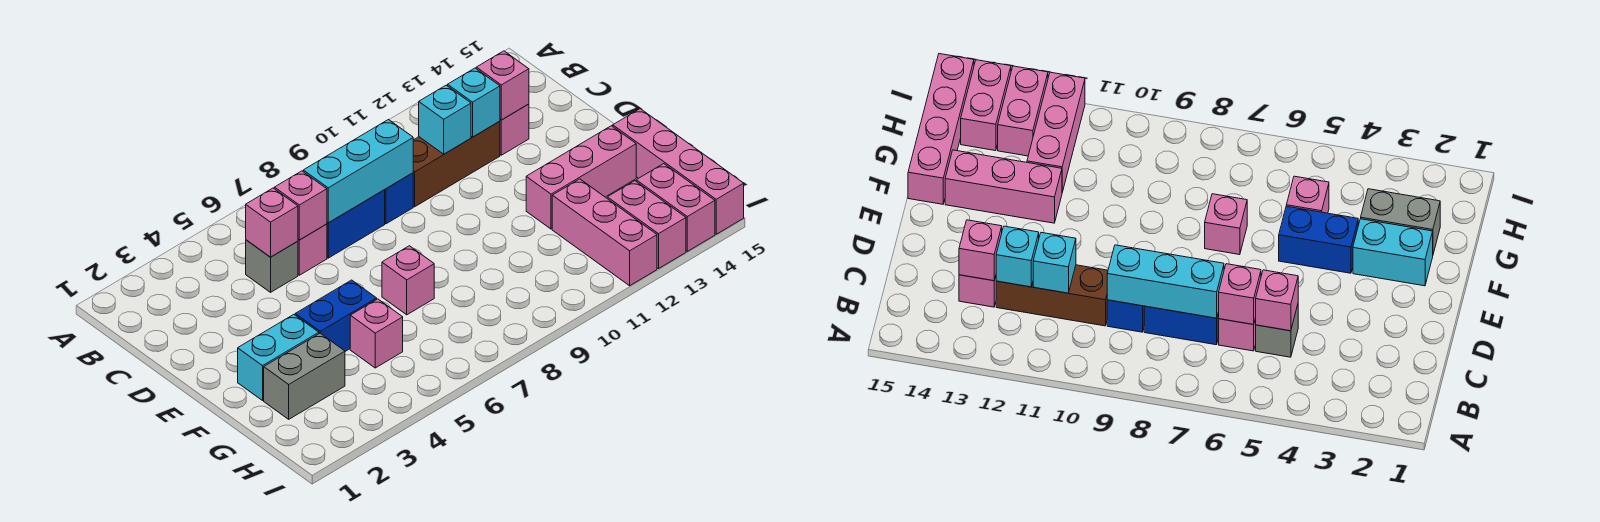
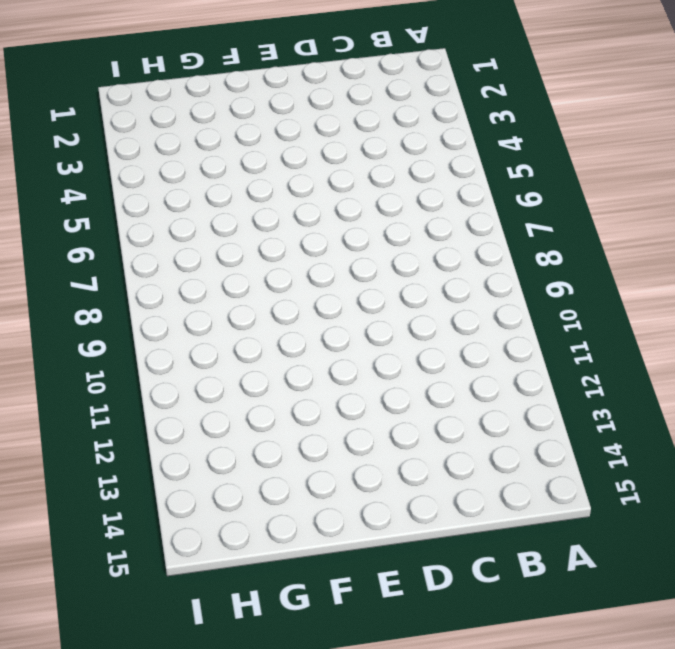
none -> grey 1x1 brick [246,240,298,292]
none -> pink 1x1 brick [298,224,327,275]
none -> blue 1x2 brick [327,190,385,258]

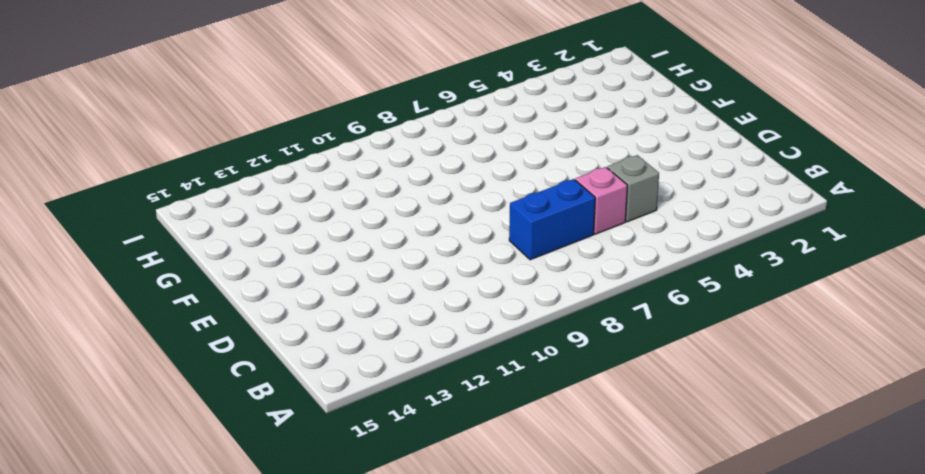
none -> blue 1x1 brick [385,173,413,224]
none -> brown 1x3 brick [413,121,500,207]
none -> pink 1x1 brick [500,104,529,155]

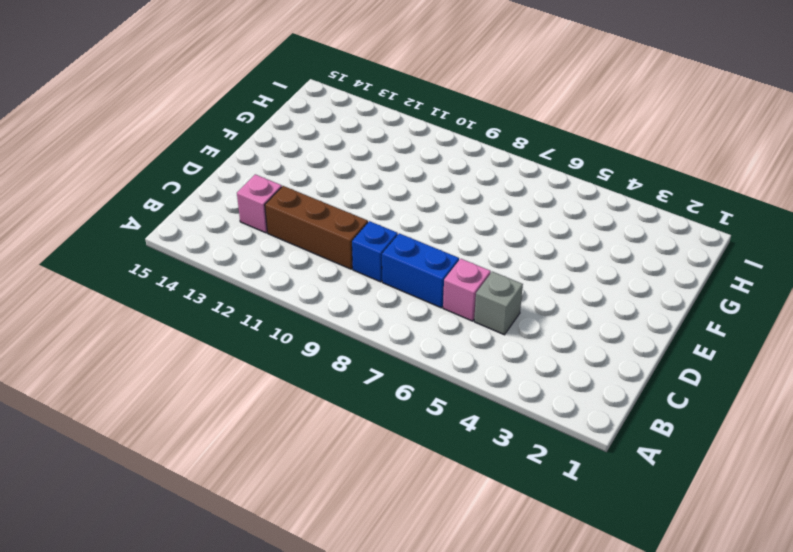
none -> cyan 1x2 brick [238,315,319,400]
none -> blue 1x2 brick [295,280,377,351]
none -> pink 1x1 brick [382,246,434,315]

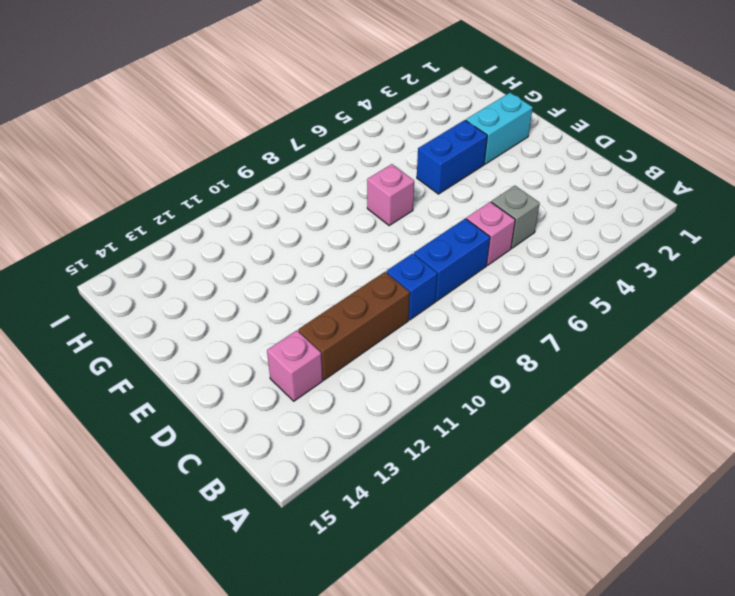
none -> pink 1x3 brick [526,126,636,229]
none -> pink 1x4 brick [613,109,744,234]
none -> grey 1x2 brick [264,333,345,419]

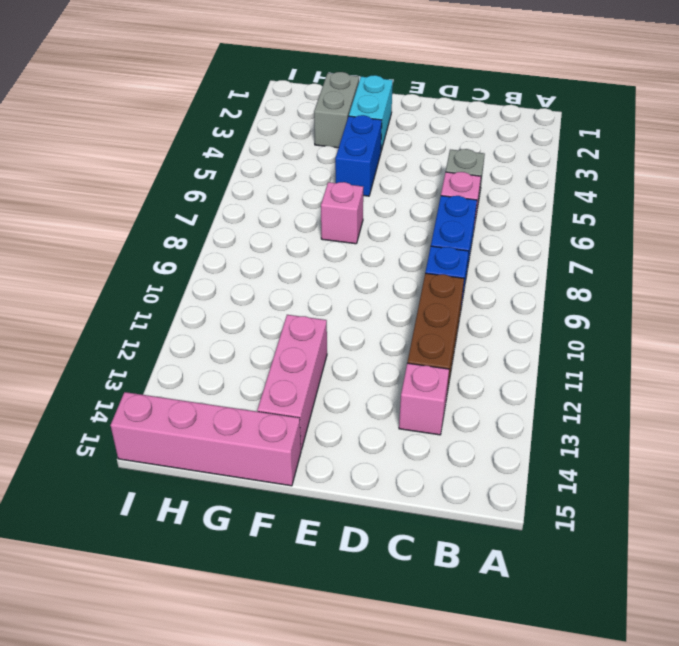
none -> pink 1x1 brick [350,299,403,368]
none -> pink 1x3 brick [552,179,657,286]
none -> pink 1x2 brick [607,181,686,269]

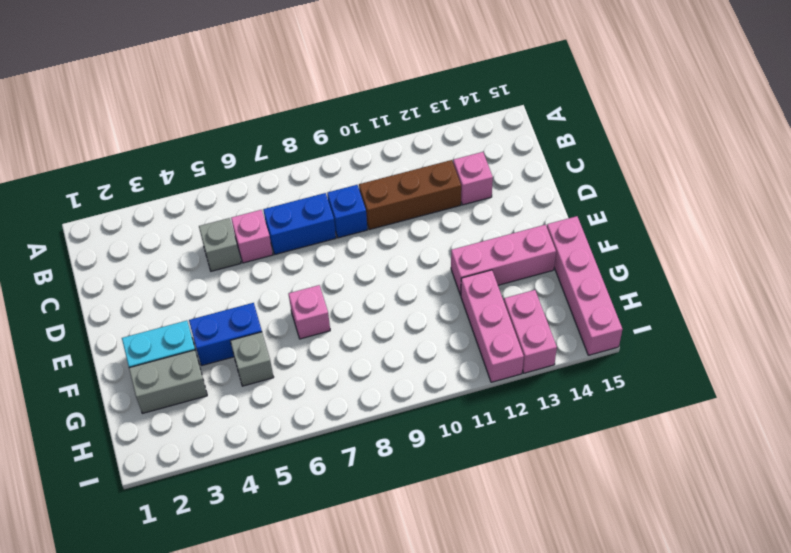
grey 1x1 brick [231,332,274,386] -> pink 1x1 brick [350,299,403,368]
none -> pink 1x2 brick [636,164,715,251]
none -> pink 1x1 brick [246,188,298,257]
none -> pink 1x1 brick [274,171,327,240]

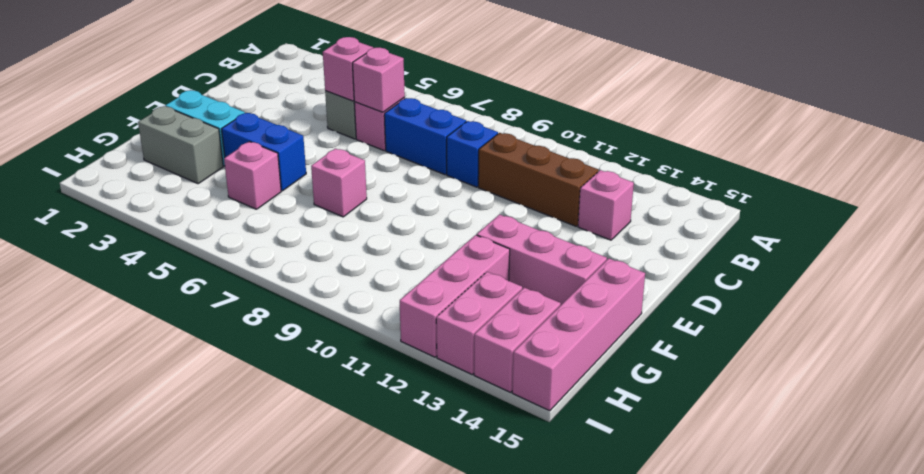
none -> cyan 1x3 brick [303,120,413,223]
none -> cyan 1x1 brick [419,85,471,154]
none -> cyan 1x1 brick [448,68,500,137]

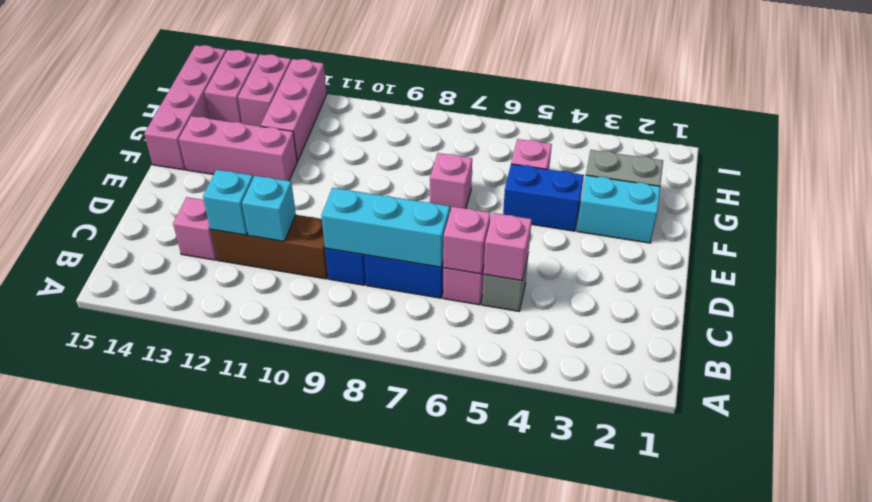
none -> pink 1x1 brick [476,51,529,120]

